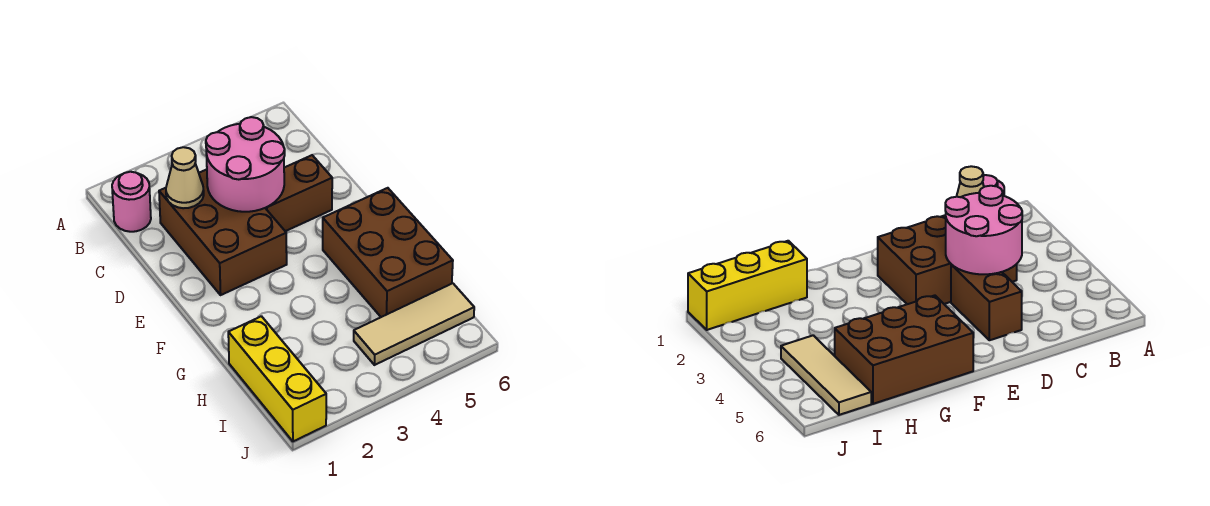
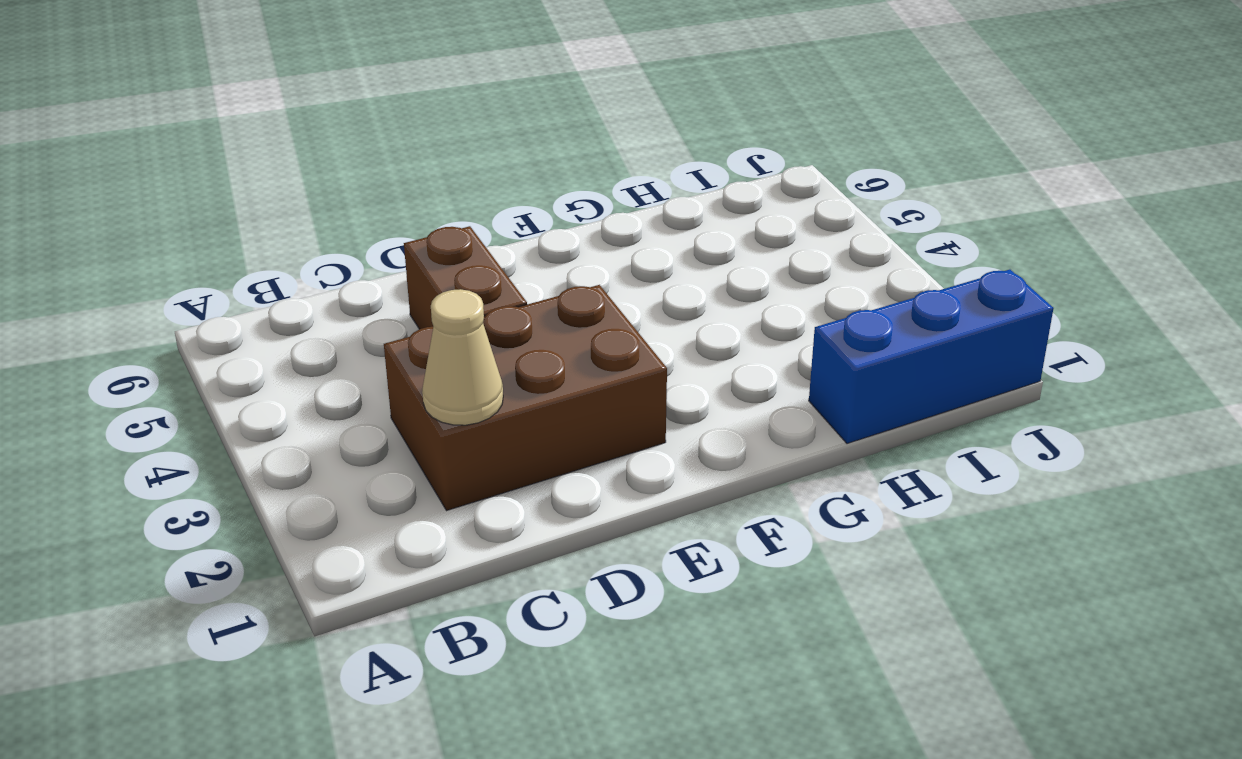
blue 1x3 brick [809,270,1054,444] -> yellow 1x3 brick [228,316,326,441]
none -> pink 1x1 round brick [112,172,151,232]
none -> brown 2x3 brick [323,188,453,317]

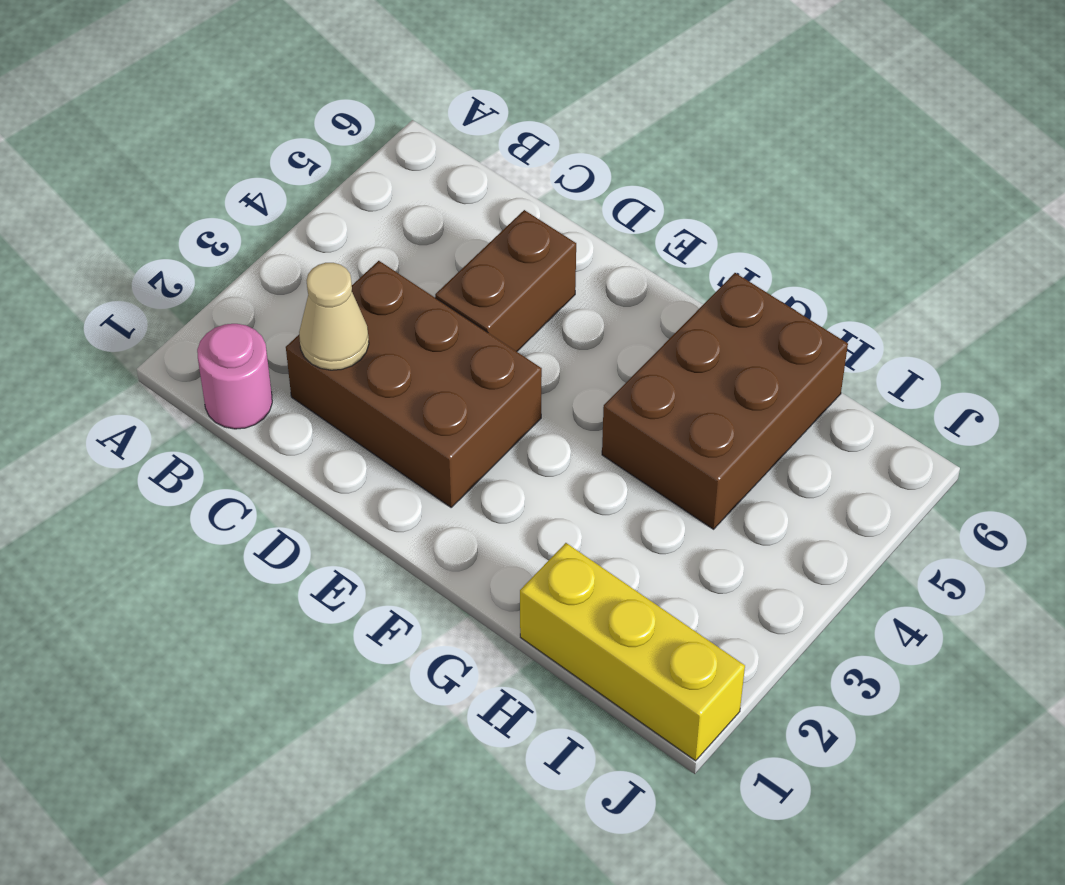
brown 2x3 brick [602,273,848,529] -> brown 2x3 brick turned to [323,188,453,317]
none -> tan 1x3 tile [354,283,474,365]
none -> pink 2x2 round brick [206,117,285,212]

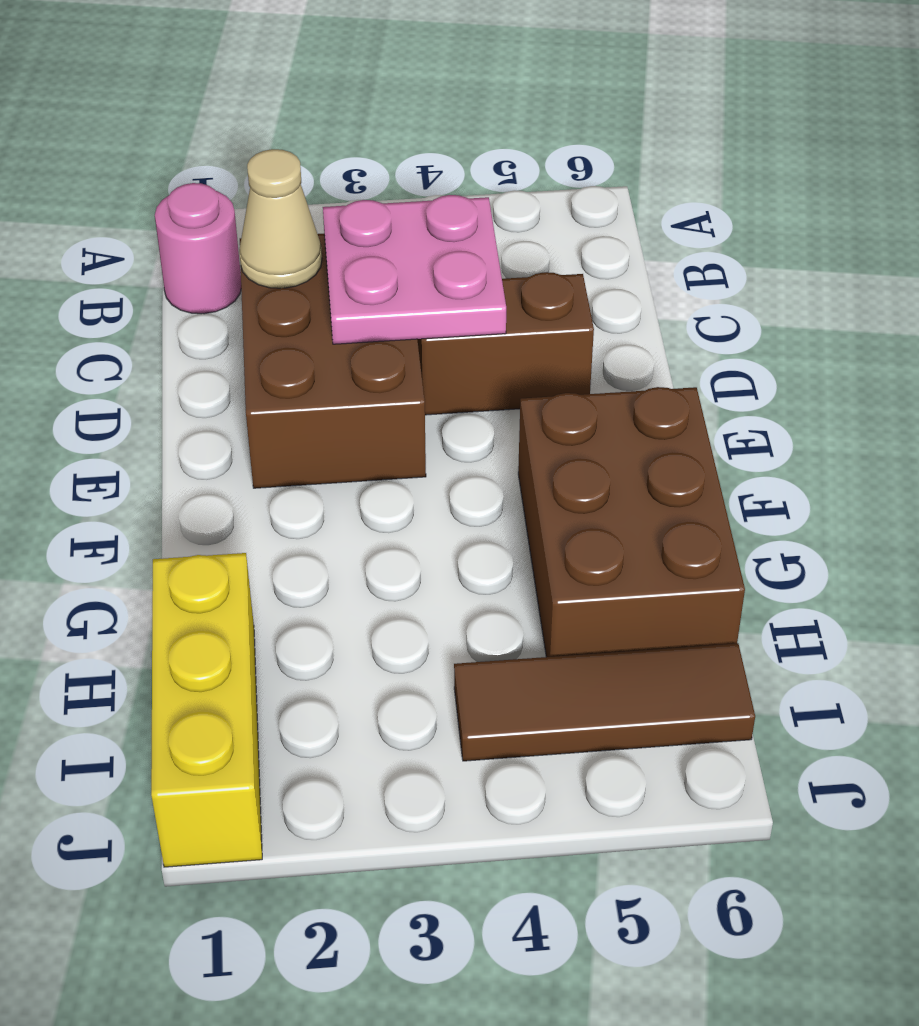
pink 2x2 plate [323,195,506,344] -> pink 2x2 round brick [206,117,285,212]
brown 1x3 tile [454,643,755,761] -> tan 1x3 tile [354,283,474,365]

